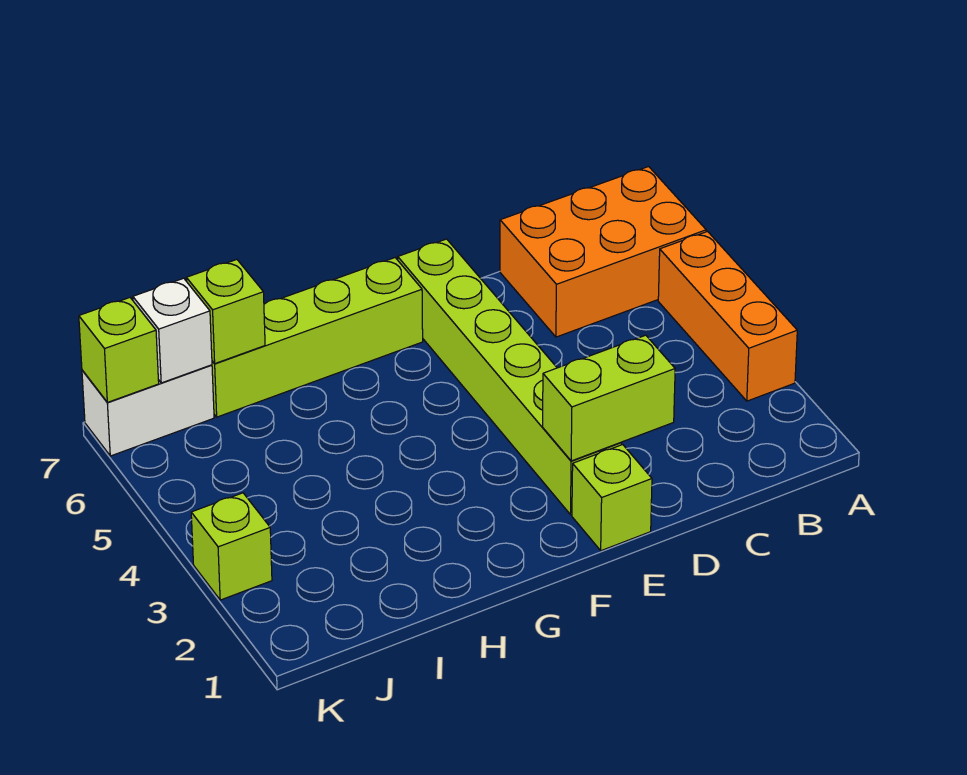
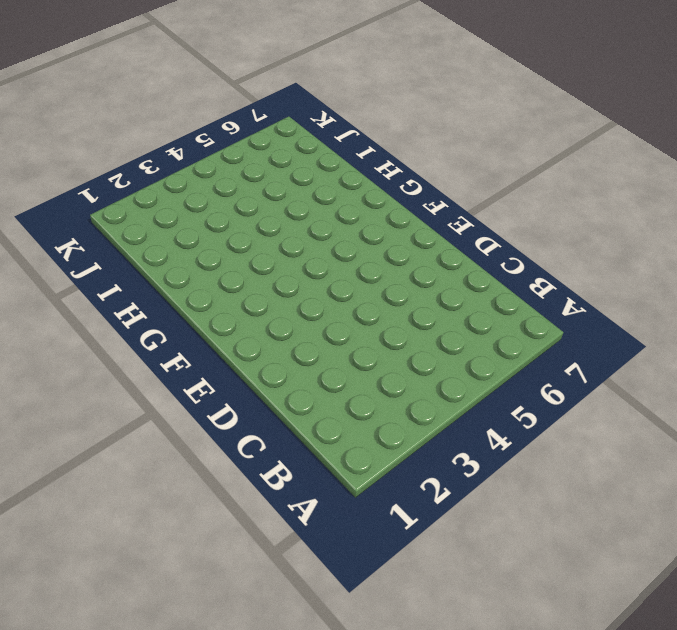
none -> orange 1x3 brick [658,232,797,401]
none -> orange 2x3 brick [500,167,706,337]

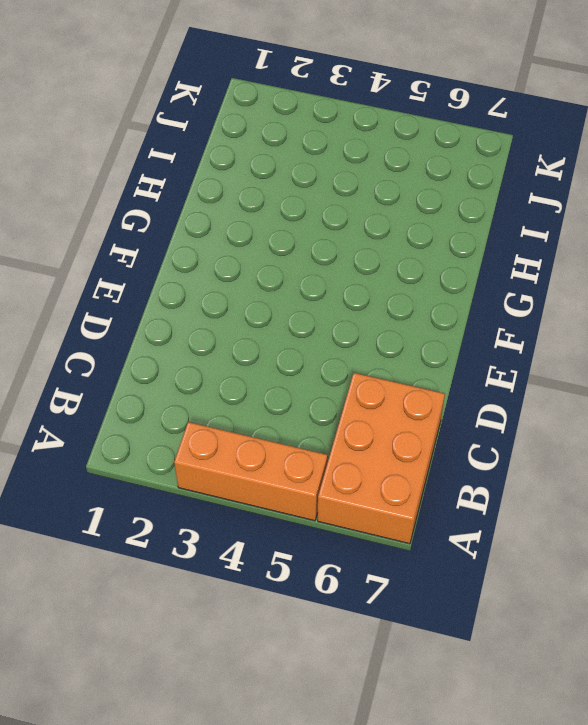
none -> lime 1x1 brick [572,445,652,551]
none -> lime 1x6 brick [398,239,621,515]

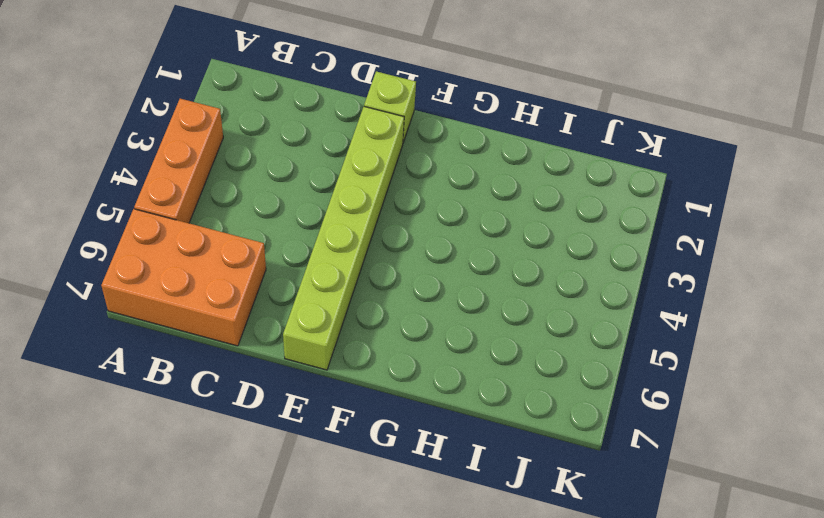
none -> lime 1x4 brick [212,258,423,417]
none -> white 1x2 brick [82,365,214,456]

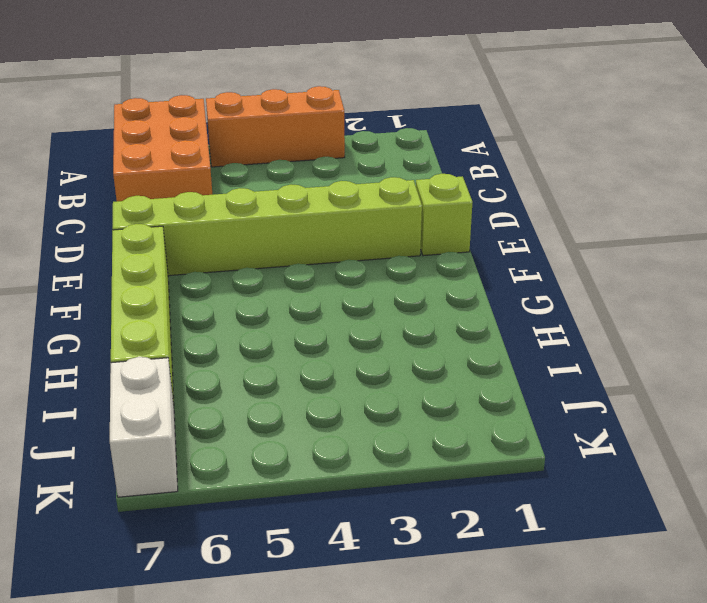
none -> lime 1x1 brick [191,493,272,600]
none -> lime 1x2 brick [543,335,675,461]

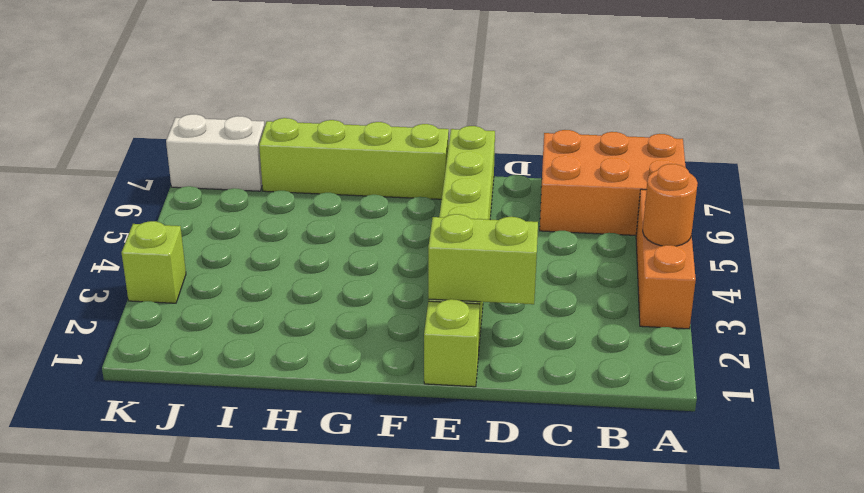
orange 1x1 round brick [643,164,698,246] -> none
none -> lime 1x1 brick [186,260,265,363]
none -> white 1x1 brick [133,278,212,383]

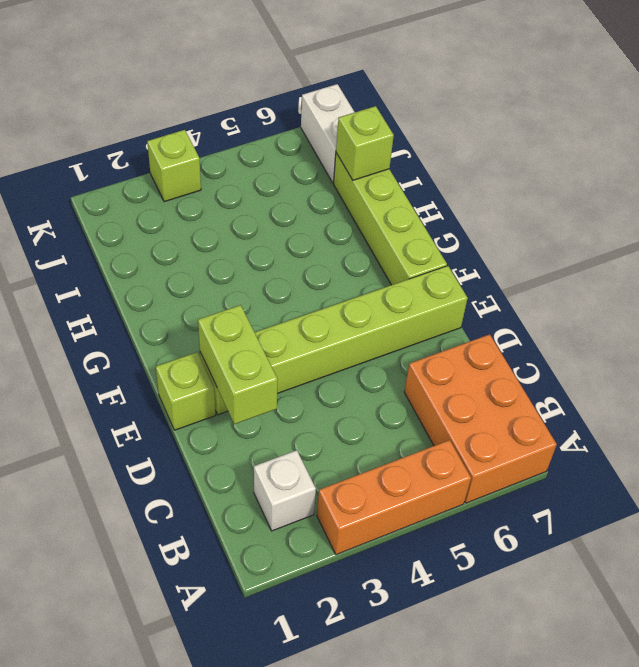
white 1x1 brick [254,450,316,531] -> white 1x1 brick moved to [133,278,212,383]
none -> lime 1x1 brick [79,298,159,402]

